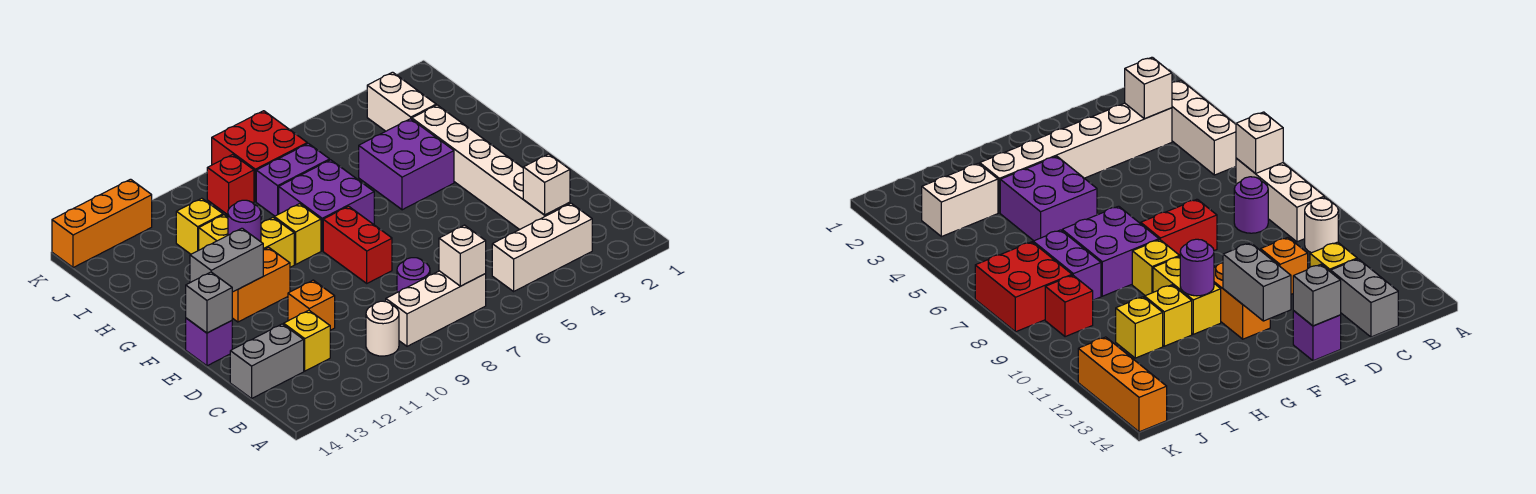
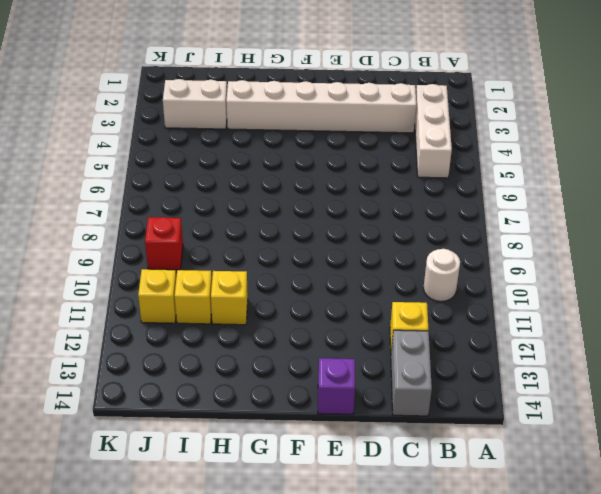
yellow 1x1 brick [138,269,176,323] -> yellow 1x1 brick moved to [274,204,321,264]
none -> white 1x3 brick [386,271,486,346]
none -> purple 1x1 round brick [397,258,430,292]
none -> orange 1x1 brick [288,280,335,330]

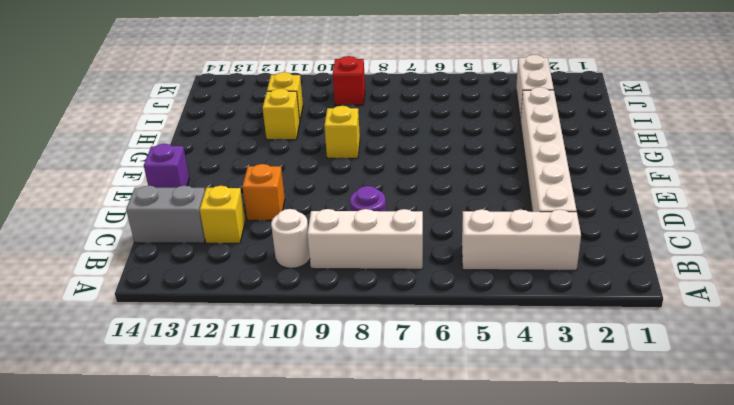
none -> red 1x2 brick [323,206,392,283]
none -> orange 1x2 brick [232,247,290,322]
none -> purple 2x2 brick [359,119,454,210]

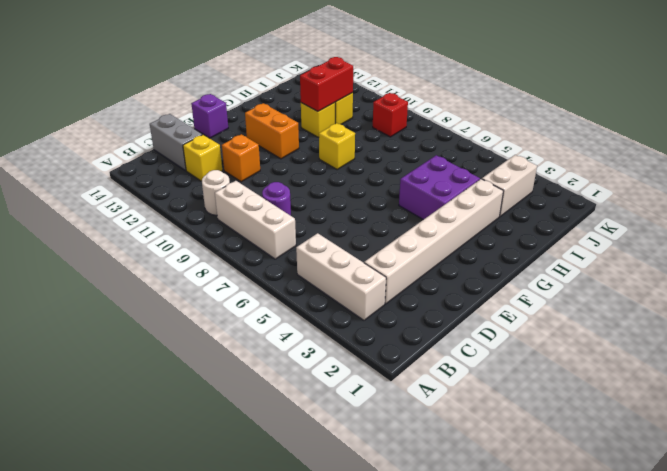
red 1x2 brick [300,57,353,111] -> red 1x2 brick moved to [323,206,392,283]
none -> purple 2x2 brick [279,160,374,251]
none -> yellow 1x2 brick [261,218,294,267]
none -> purple 1x2 brick [256,143,330,216]

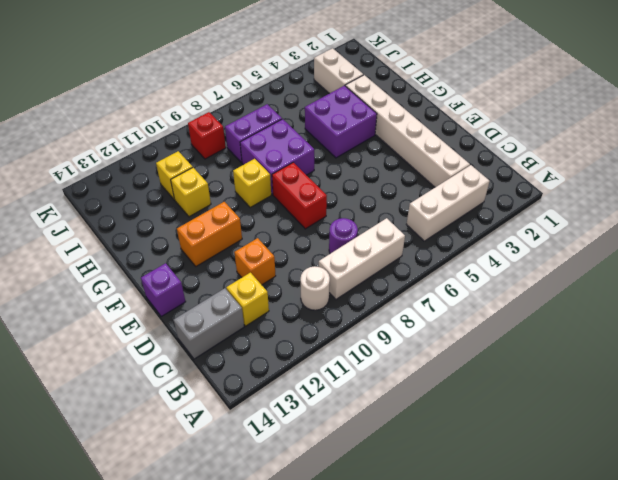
none -> yellow 1x2 brick [261,218,294,267]
none -> red 2x2 brick [212,111,307,202]
none -> orange 1x3 brick [52,179,152,268]

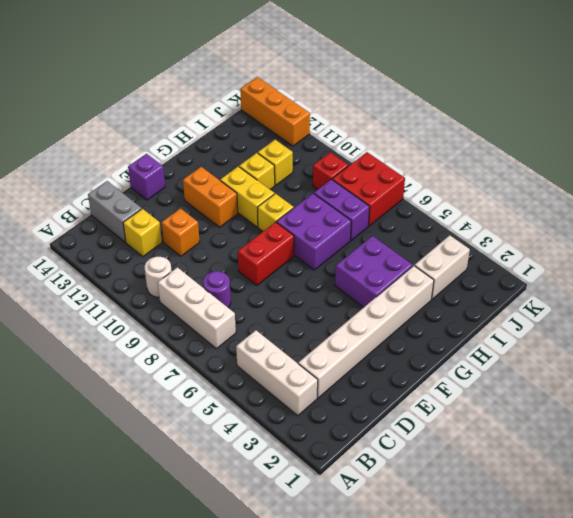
none -> white 1x1 brick [439,225,486,286]
none -> white 1x1 brick [523,154,570,215]
none -> grey 1x1 brick [186,272,232,333]

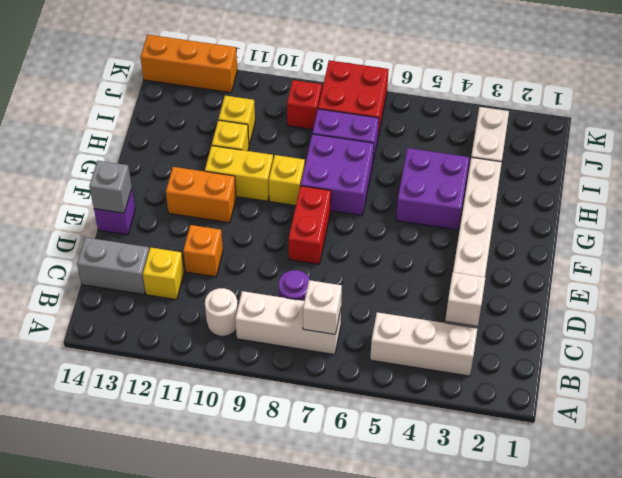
none -> grey 1x2 brick [190,228,263,292]
none -> purple 1x1 round brick [228,200,261,242]

